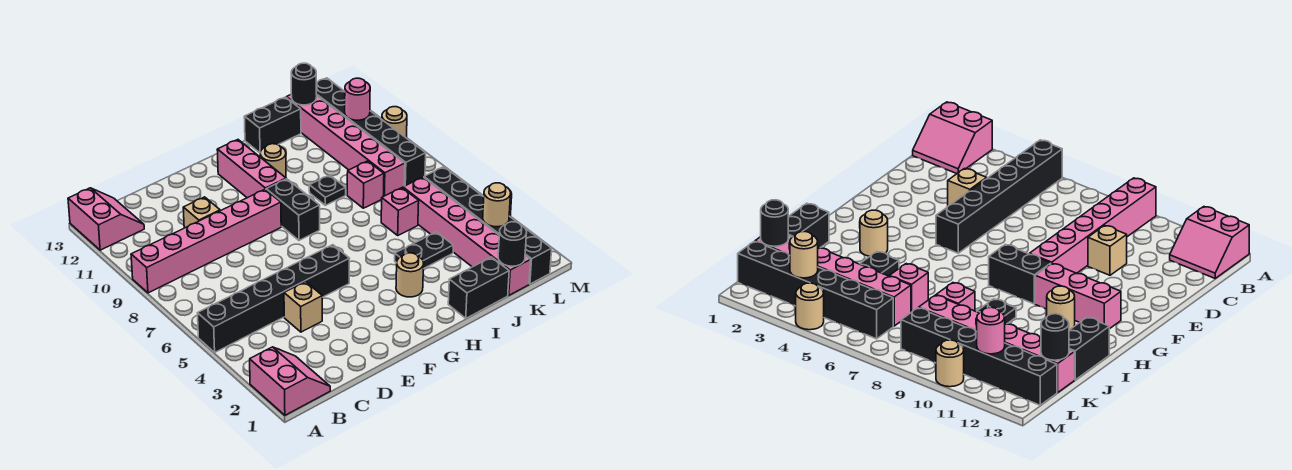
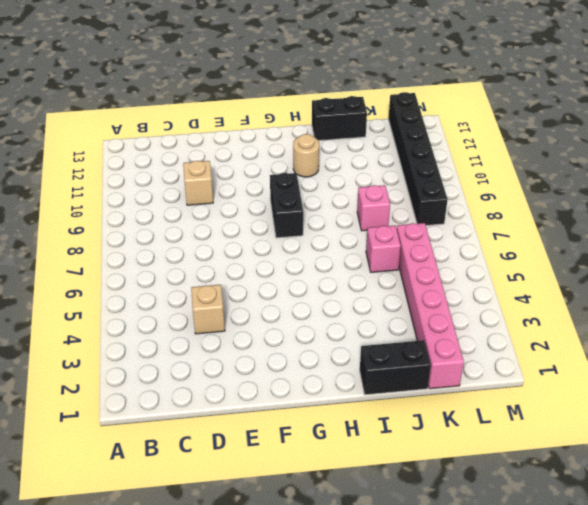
none -> pink 2x2 slope [250,347,330,415]
none -> black 1x6 brick [198,245,350,352]
none -> pink 1x6 brick [131,189,281,293]

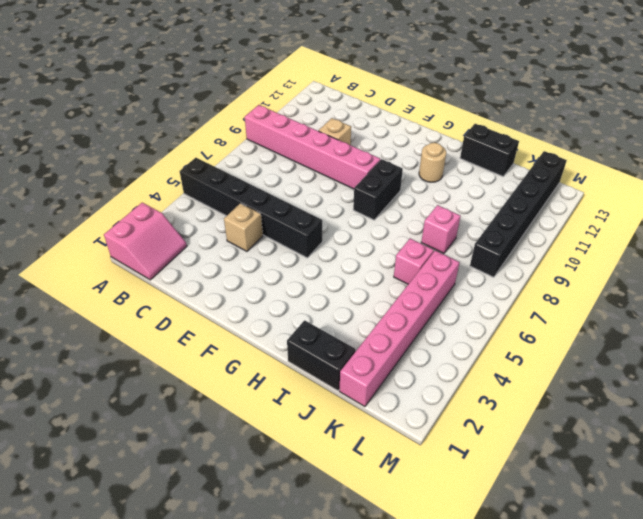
none -> pink 2x2 slope [68,188,144,250]
none -> pink 1x3 brick [217,140,286,198]
none -> tan 1x1 round brick [396,253,424,297]

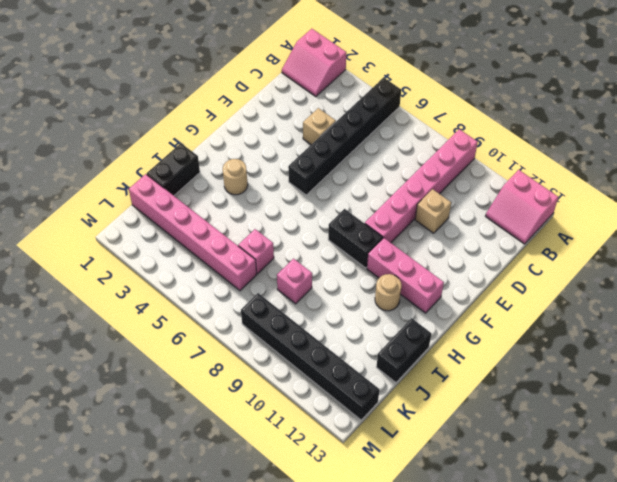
none -> black 1x2 plate [395,232,453,269]
none -> black 1x1 plate [309,175,346,205]
none -> pink 1x6 brick [287,95,405,196]

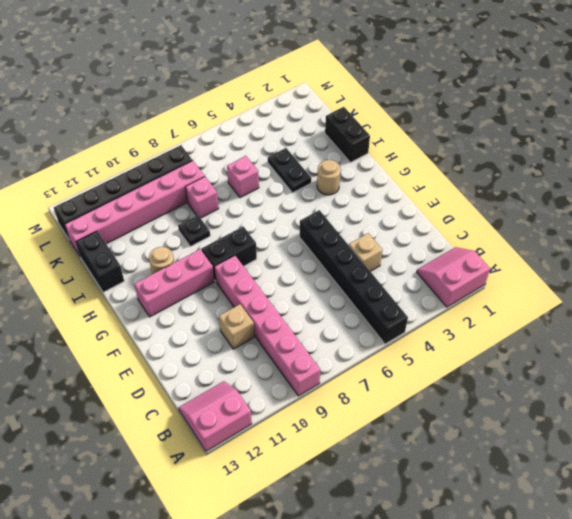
none -> pink 1x6 brick [403,177,531,295]
none -> black 1x6 brick [424,167,552,284]
none -> tan 1x1 round brick [796,283,824,330]

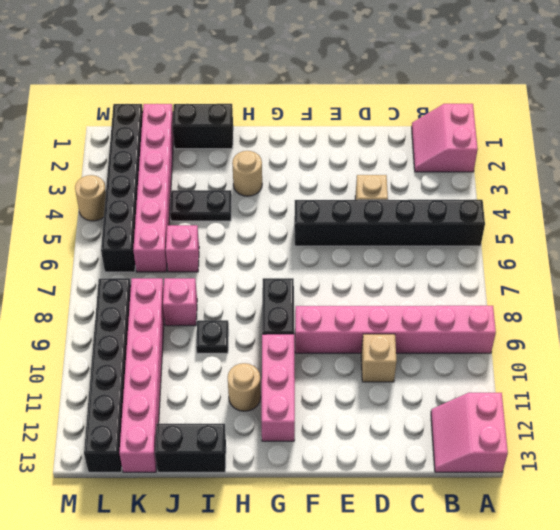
none -> tan 1x1 round brick [382,107,407,138]
none -> black 1x1 round brick [498,222,527,266]
none -> black 1x1 round brick [291,63,317,105]

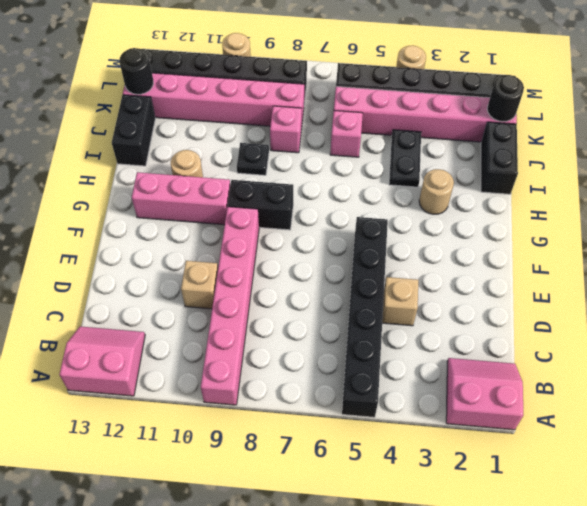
none -> tan 1x1 round brick [483,183,511,227]
none -> pink 1x1 round brick [345,78,370,120]

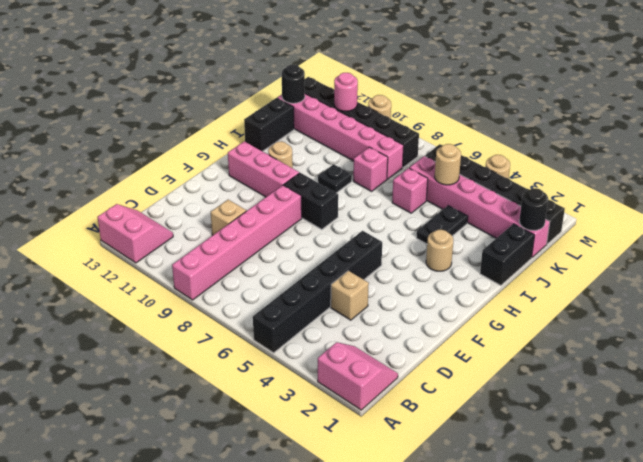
tan 1x1 round brick [435,144,461,185] -> tan 1x1 round brick moved to [483,183,511,227]

